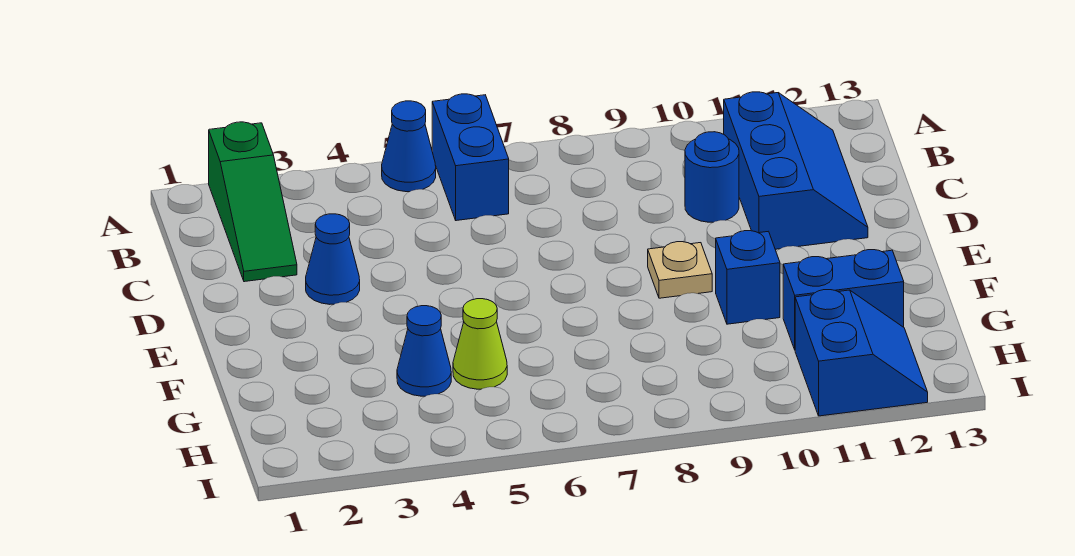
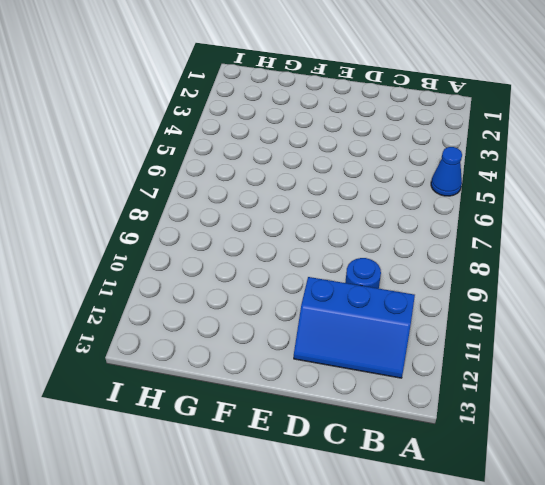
none -> green 1x3 slope [209,122,297,282]
none -> blue 1x2 brick [432,94,509,221]
none -> blue 1x1 cone [306,214,360,304]

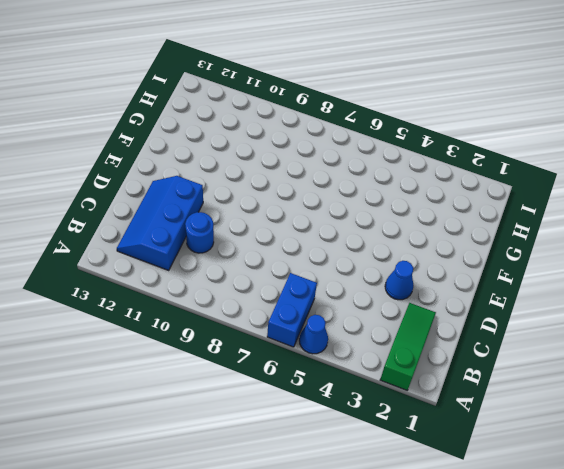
none -> tan 1x1 plate [648,242,712,298]
none -> blue 1x1 brick [716,231,780,324]
none -> blue 1x1 cone [397,306,451,396]

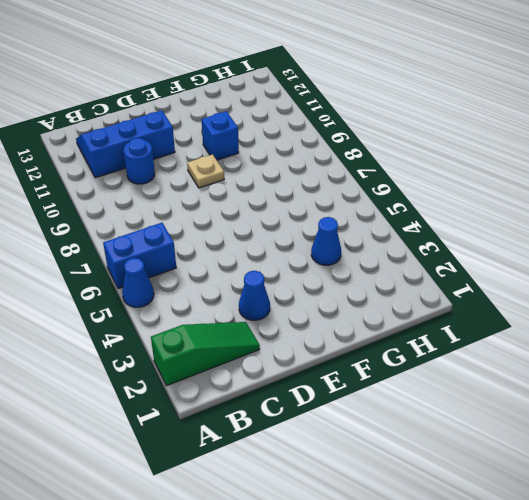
none -> lime 1x1 cone [453,299,507,389]
none -> blue 1x2 brick [783,250,904,349]
none -> blue 2x2 slope [795,290,928,416]

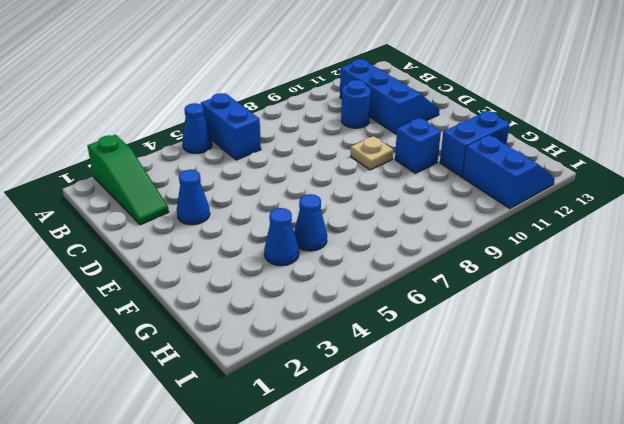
blue 1x1 cone [294,194,327,251] -> lime 1x1 cone [453,299,507,389]

